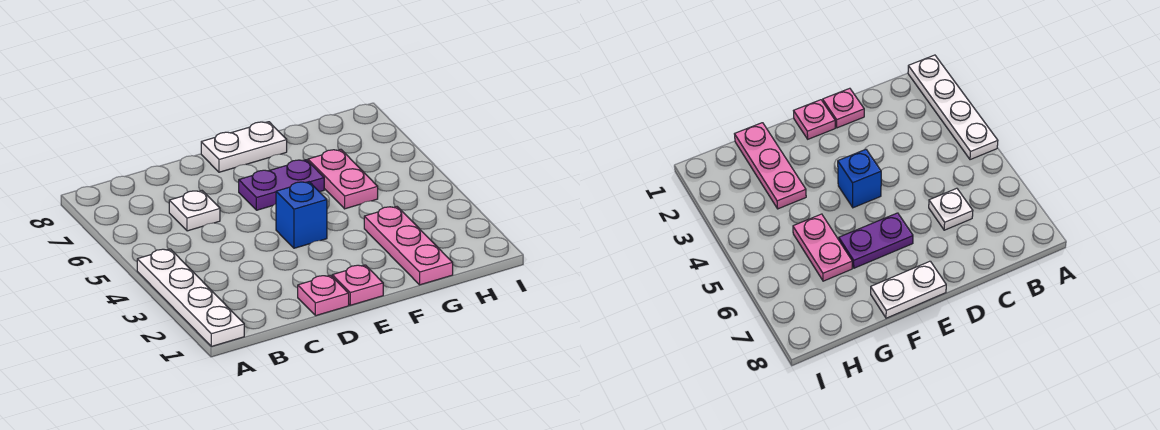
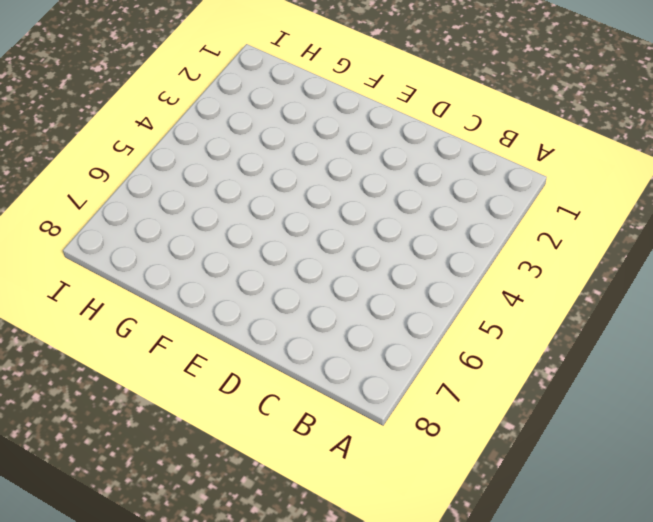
none -> white 1x4 plate [137,249,244,346]
none -> white 1x1 plate [169,191,220,231]

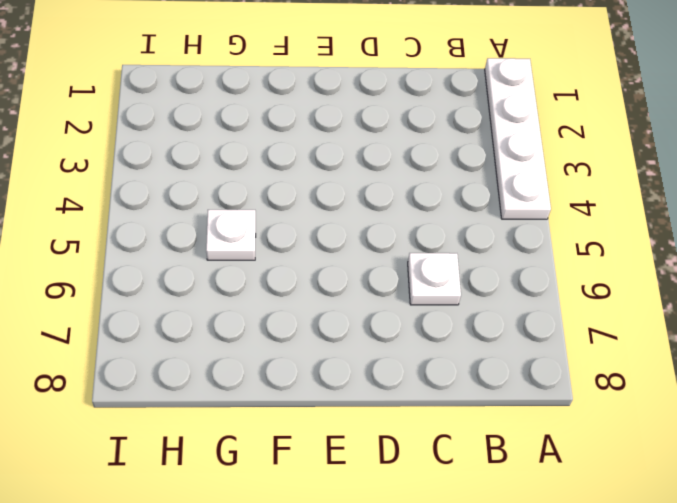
white 1x1 plate [206,210,256,260] -> pink 1x2 plate [308,149,378,209]
none -> pink 1x1 plate [298,275,349,316]
none -> pink 1x1 plate [332,265,383,305]

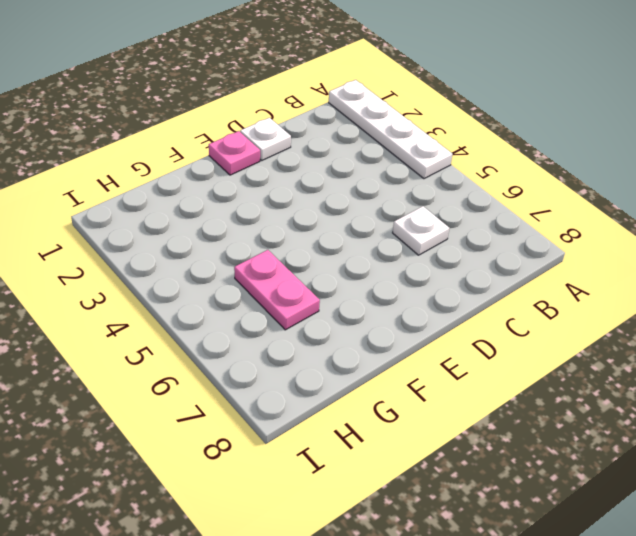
white 1x1 plate [240,118,291,160] -> pink 1x1 plate [298,275,349,316]
none -> blue 1x1 brick [276,182,327,248]
none -> purple 1x2 plate [239,160,324,210]

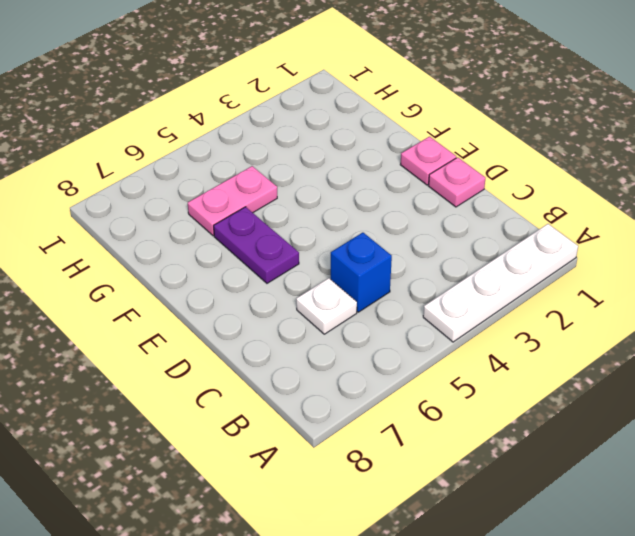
blue 1x1 brick [331,233,392,312] -> blue 1x1 brick moved to [276,182,327,248]
none -> white 1x2 plate [201,122,287,172]
none -> pink 1x3 plate [364,207,453,285]

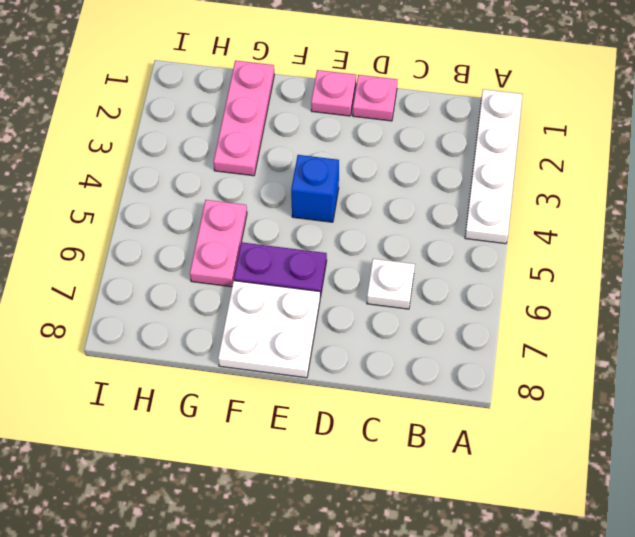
white 2x2 plate [218,281,320,378] -> white 1x2 plate [201,122,287,172]

